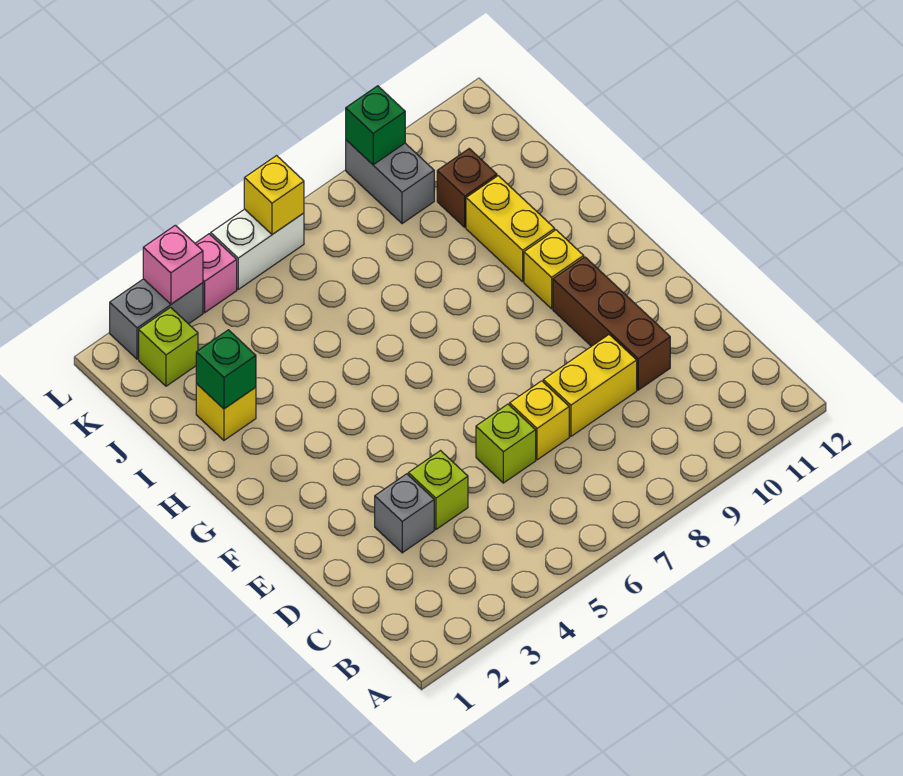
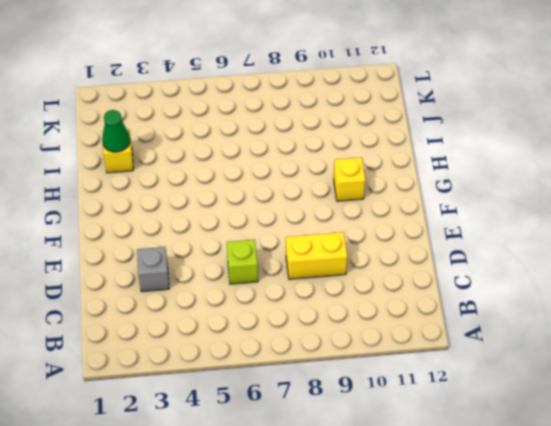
green 1x1 cone [102,110,130,152] -> green 1x1 brick [196,330,256,409]
none -> lime 1x1 brick [408,451,468,529]
none -> yellow 1x1 brick [510,381,569,460]
none -> brown 1x3 brick [553,257,670,390]

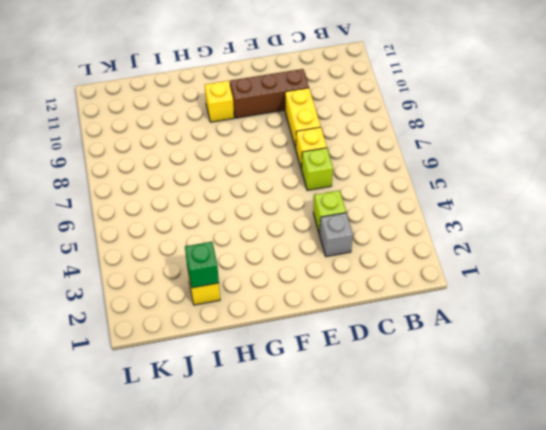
none -> yellow 1x2 brick [466,176,555,282]
none -> brown 1x1 brick [437,149,497,227]
none -> lime 1x1 brick [139,307,198,386]

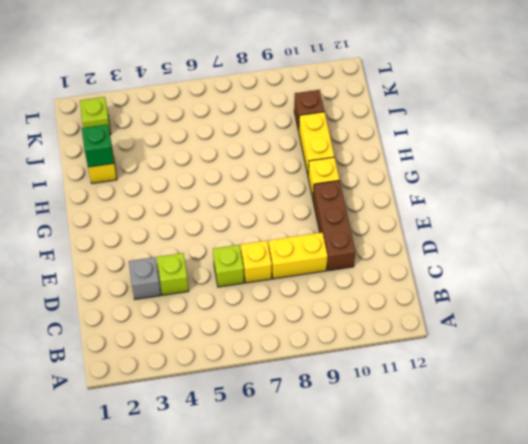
none -> grey 1x2 brick [346,140,434,224]
none -> grey 1x2 brick [110,279,203,359]
none -> pink 1x1 brick [195,234,237,313]

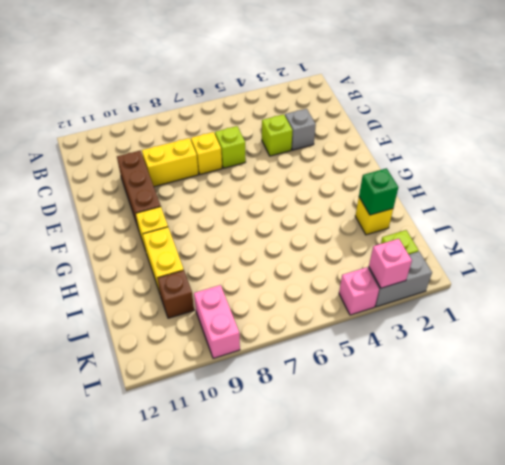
pink 1x2 brick [194,285,240,358] -> grey 1x2 brick [346,140,434,224]
none -> white 1x2 brick [211,209,304,289]
none -> yellow 1x1 brick [244,156,304,235]
none -> green 1x1 brick [346,86,405,165]

